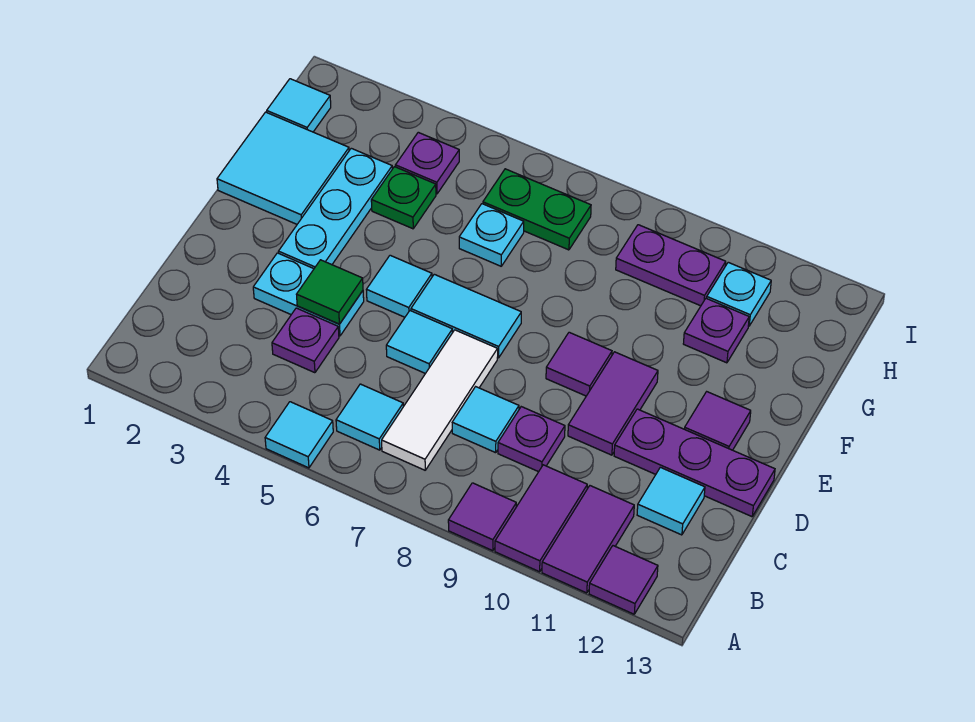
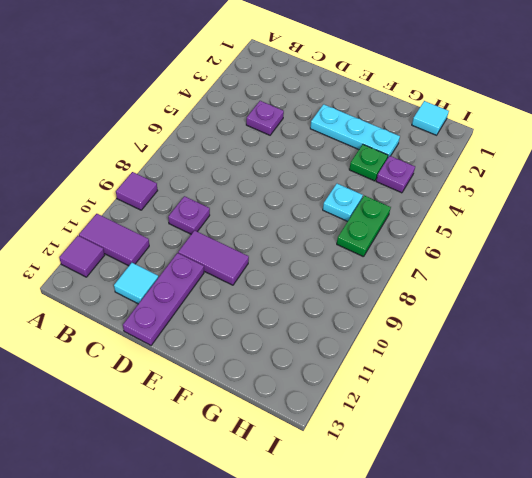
none -> cyan 1x1 tile [265,402,333,468]
none -> purple 1x2 tile [495,465,587,572]
none -> cyan 1x1 tile [336,384,403,450]
none -> white 1x3 tile [382,330,498,470]

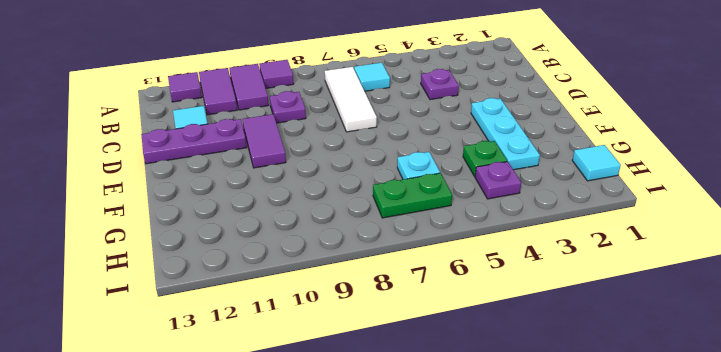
none -> cyan 1x1 tile [265,402,333,468]
none -> cyan 1x1 tile [452,387,519,453]
none -> cyan 1x2 plate [253,253,364,336]
none -> cyan 1x1 tile [386,311,452,373]

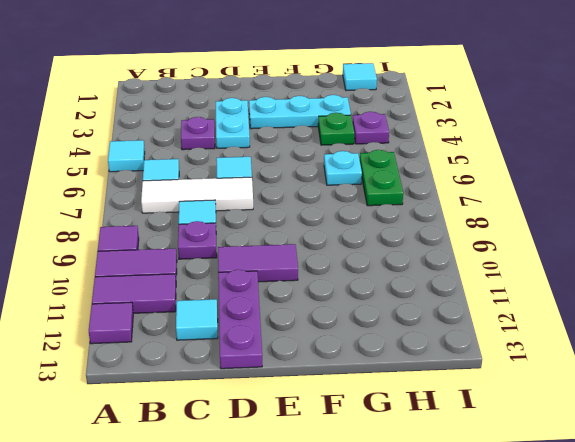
none -> cyan 1x1 tile [366,255,432,317]
none -> cyan 1x2 tile [411,274,521,358]
none -> purple 1x1 tile [546,332,612,396]
none -> purple 1x1 tile [685,392,751,450]

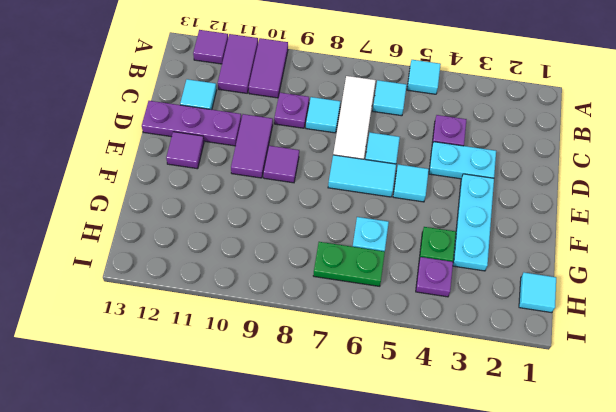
none -> purple 1x1 tile [448,483,516,551]
none -> cyan 2x2 tile [217,112,349,224]
none -> purple 1x1 plate [683,298,749,363]
none -> purple 1x2 plate [616,225,726,306]

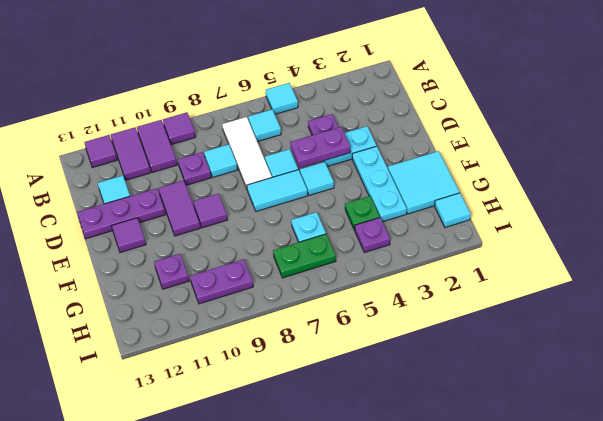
purple 1x2 plate [290,127,351,168] -> green 1x1 tile [296,260,363,324]
none -> cyan 1x1 plate [707,262,771,326]

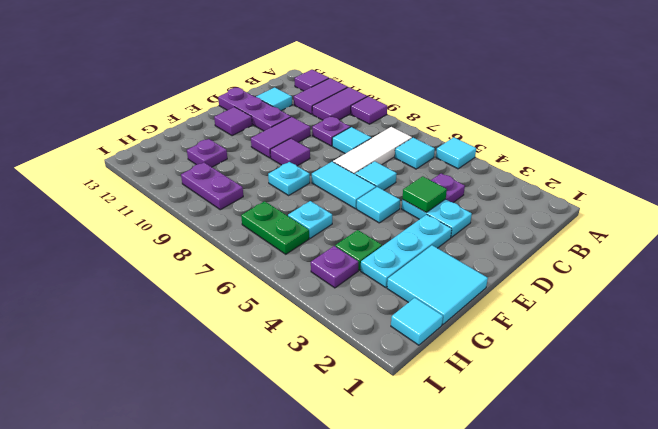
cyan 1x1 plate [268,162,310,195] -> cyan 1x1 plate moved to [707,262,771,326]

